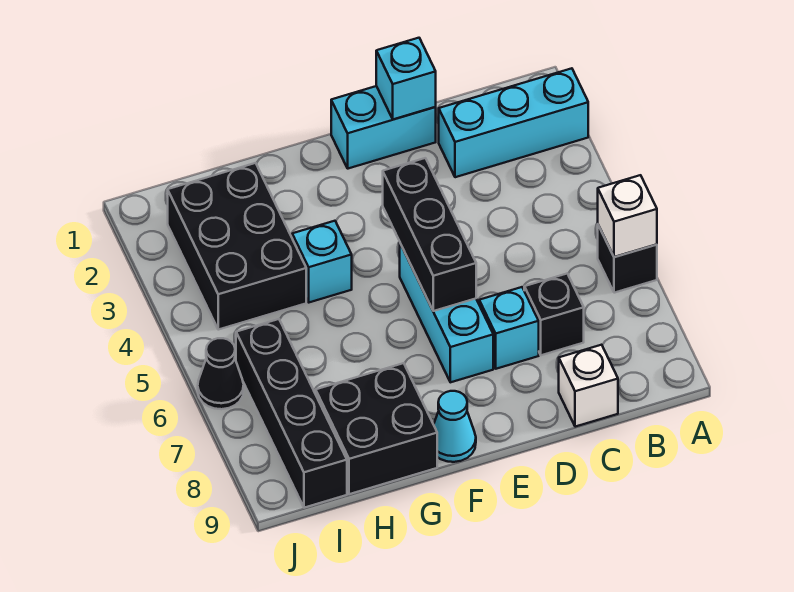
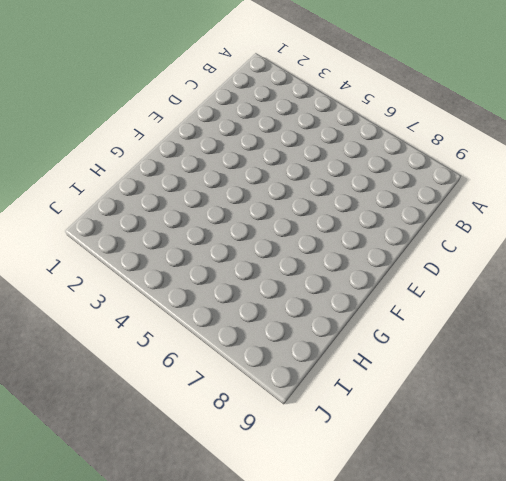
none -> cyan 1x3 brick [439,68,588,177]
none -> black 1x1 brick [598,225,657,293]
none -> black 1x1 brick [524,274,584,355]

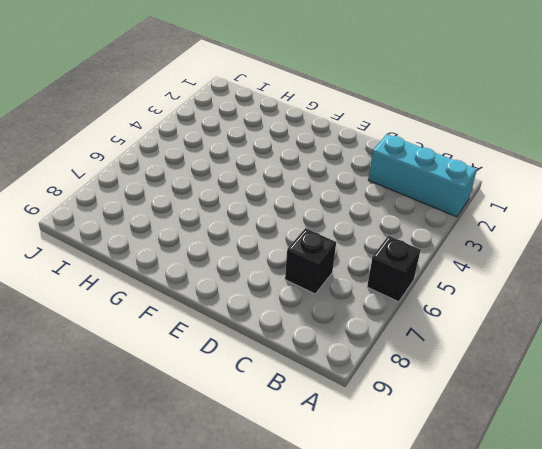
none -> white 1x1 brick [559,345,618,427]
none -> cyan 1x2 brick [331,86,436,169]
none -> cyan 1x1 brick [479,287,539,369]

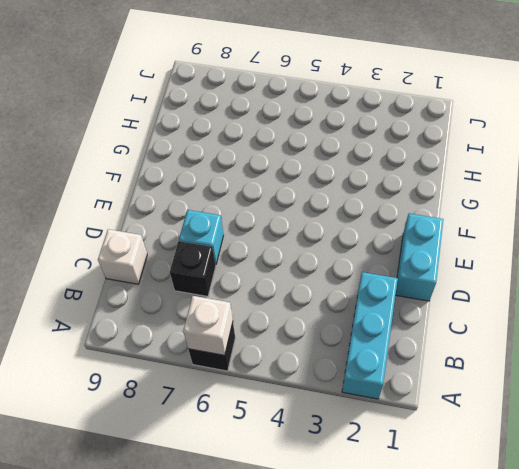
none -> cyan 1x3 brick [400,244,493,382]
none -> cyan 1x1 cone [434,391,476,462]
none -> cyan 1x1 brick [292,221,352,302]

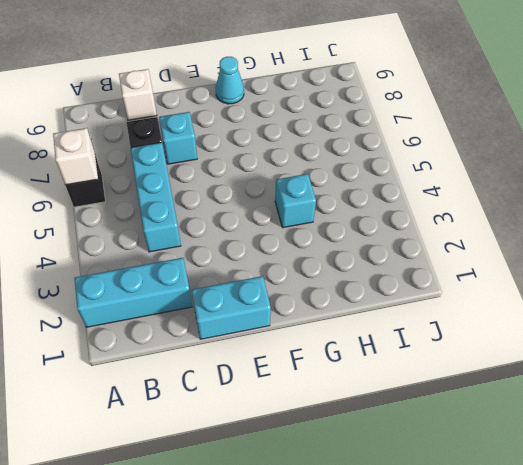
cyan 1x3 brick [131,143,181,252] -> cyan 1x3 brick moved to [400,244,493,382]
none -> black 2x2 brick [316,363,437,494]
none -> black 2x3 brick [168,163,306,330]
none -> black 1x4 brick [236,319,347,508]

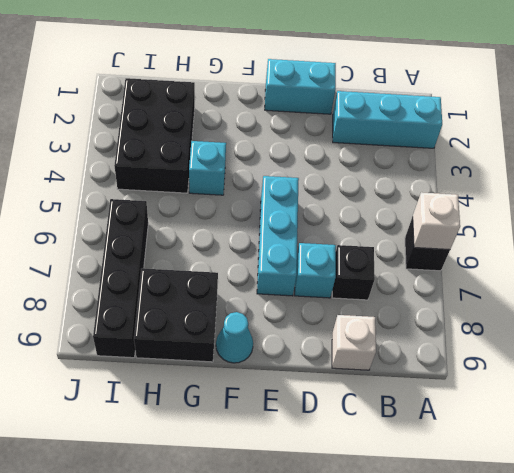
none -> black 1x1 cone [198,338,244,409]
none -> cyan 1x1 brick [376,38,436,119]
none -> black 1x3 brick [383,158,476,311]

